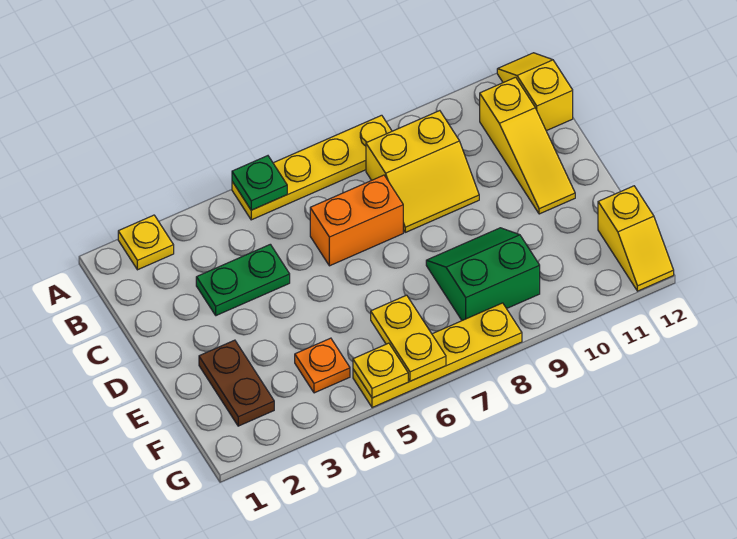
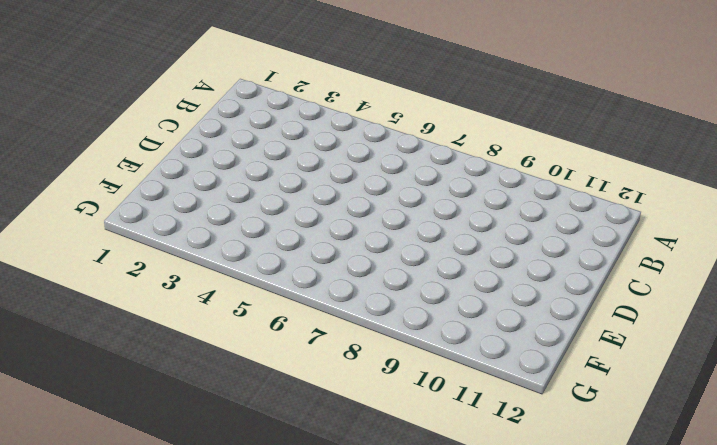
none -> yellow 1x1 plate [118,215,174,270]
none -> yellow 1x4 plate [232,115,392,220]
none -> yellow 1x2 slope [497,53,573,131]

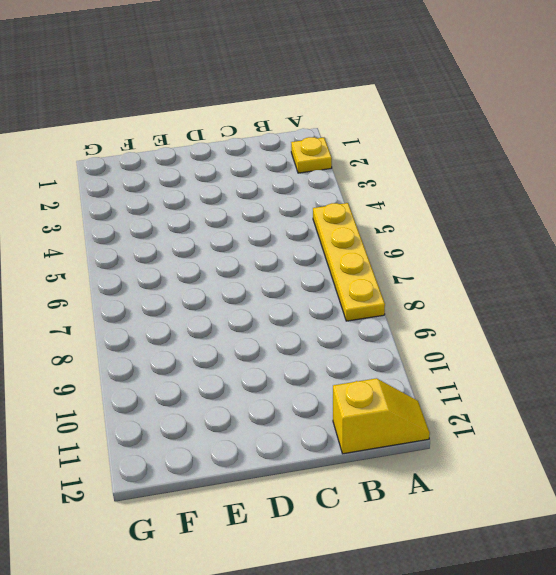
none -> yellow 2x2 slope [366,111,479,232]
none -> yellow 1x3 slope [480,77,575,214]
none -> green 1x2 plate [196,244,290,316]

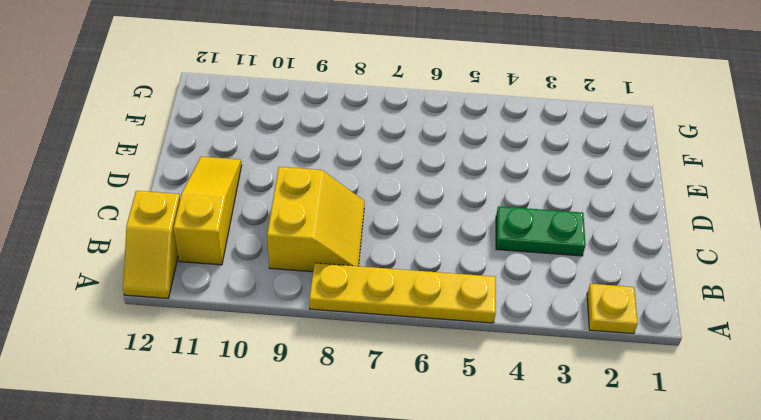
yellow 2x2 slope [267,167,365,272] -> yellow 2x2 slope turned to [366,111,479,232]
none -> orange 1x2 brick [310,175,403,266]
none -> brown 1x2 plate [199,340,274,426]
none -> green 2x2 slope [426,228,540,320]

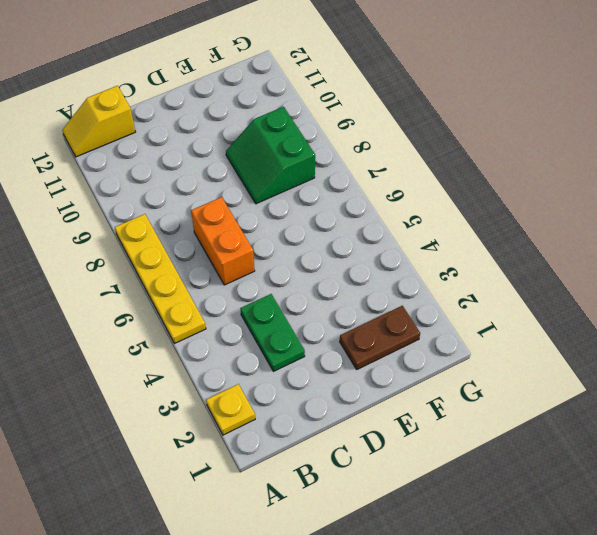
none -> yellow 2x2 slope [366,111,479,232]
none -> yellow 1x3 slope [480,77,575,214]
none -> orange 1x1 plate [295,338,350,393]

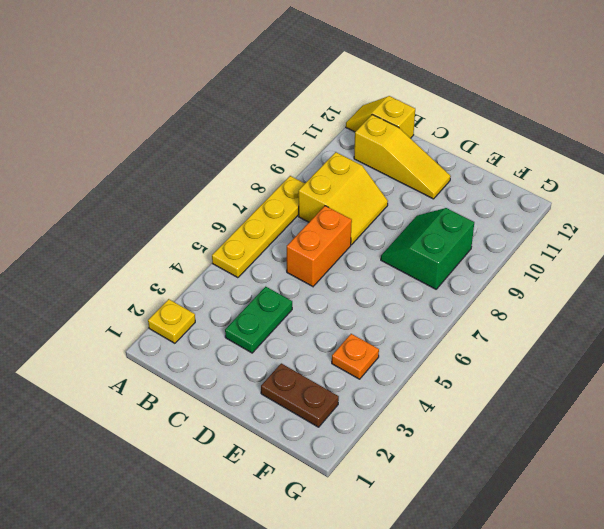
none -> yellow 1x2 slope [598,186,674,291]
none -> yellow 1x4 plate [353,303,522,408]
none -> green 1x1 plate [232,156,287,210]

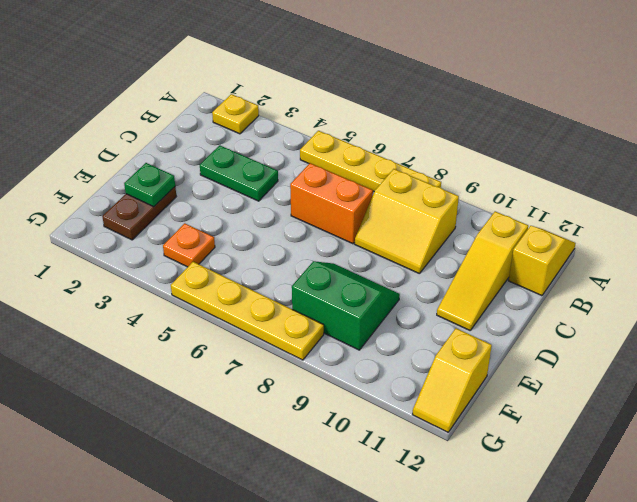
green 1x1 plate [124,163,175,207] -> green 1x1 plate moved to [232,156,287,210]
none -> yellow 1x2 plate [371,295,446,381]
none -> yellow 1x1 plate [353,343,408,398]

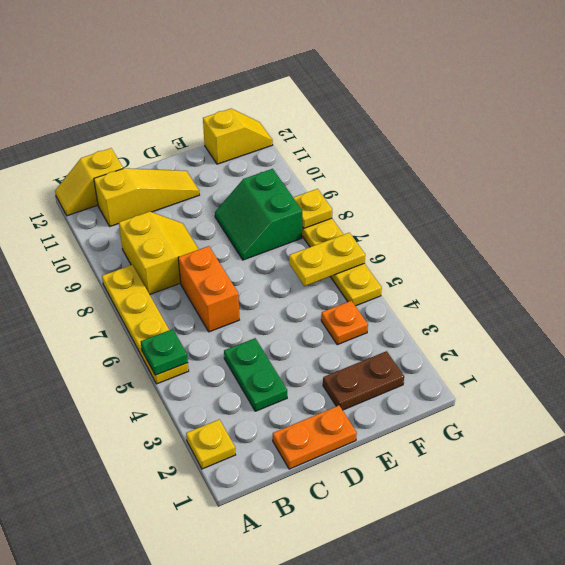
orange 1x2 plate [273,406,357,469] -> none
yellow 1x1 plate [293,189,332,228] -> yellow 1x1 plate moved to [353,343,408,398]

